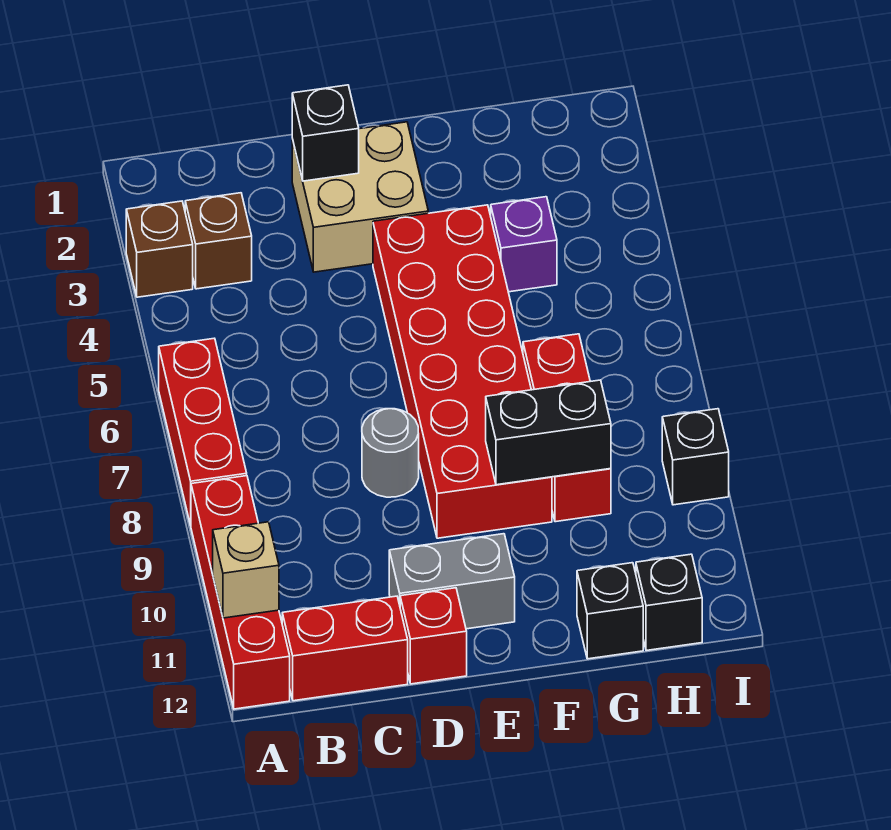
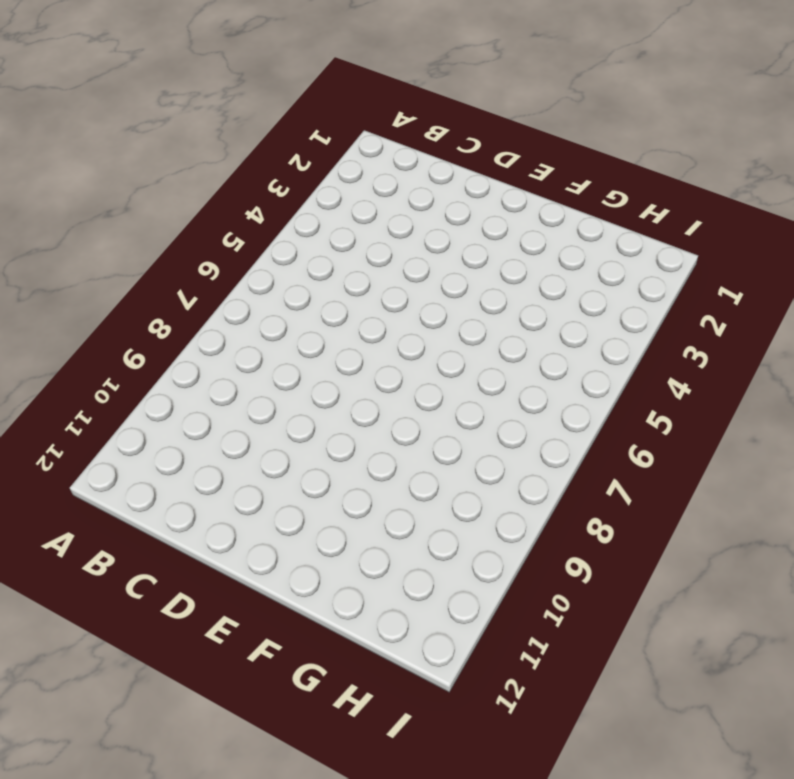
none -> brown 1x1 brick [126,201,193,297]
none -> red 1x3 brick [159,338,247,525]
none -> red 1x4 brick [191,476,290,709]

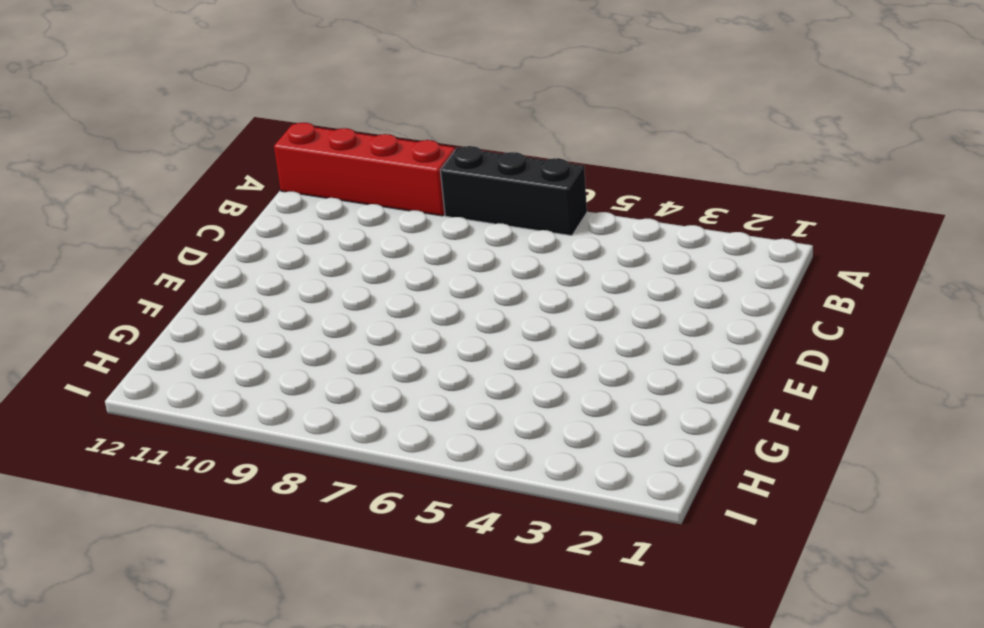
black 1x3 brick [440,146,587,236] -> red 1x3 brick [159,338,247,525]
none -> brown 1x1 brick [126,201,193,297]
none -> brown 1x1 brick [185,193,252,289]
none -> red 1x2 brick [282,596,408,701]

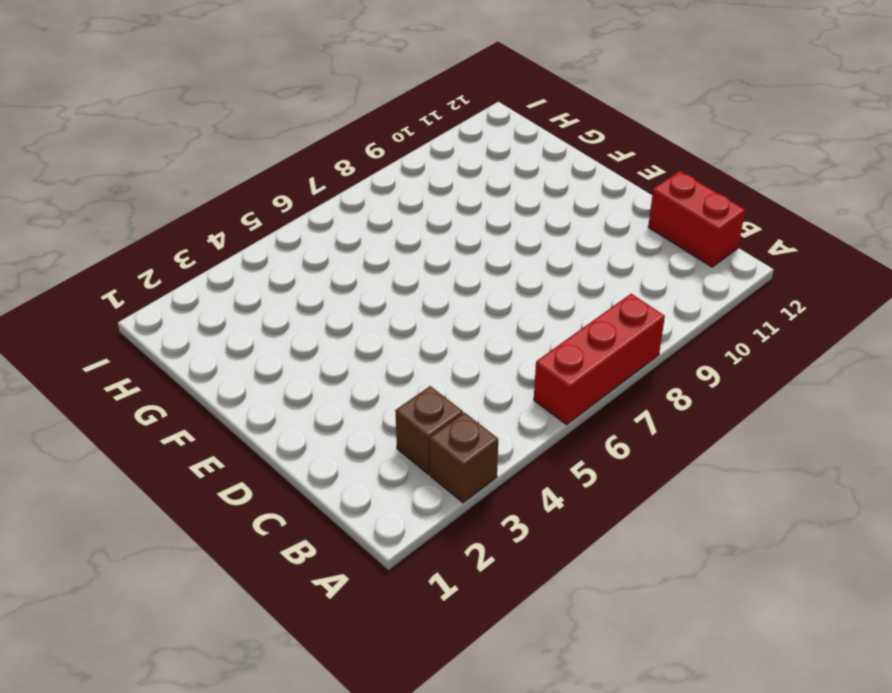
none -> red 1x4 brick [191,476,290,709]
none -> tan 2x2 brick [292,122,428,272]
none -> grey 1x1 round brick [362,409,419,497]

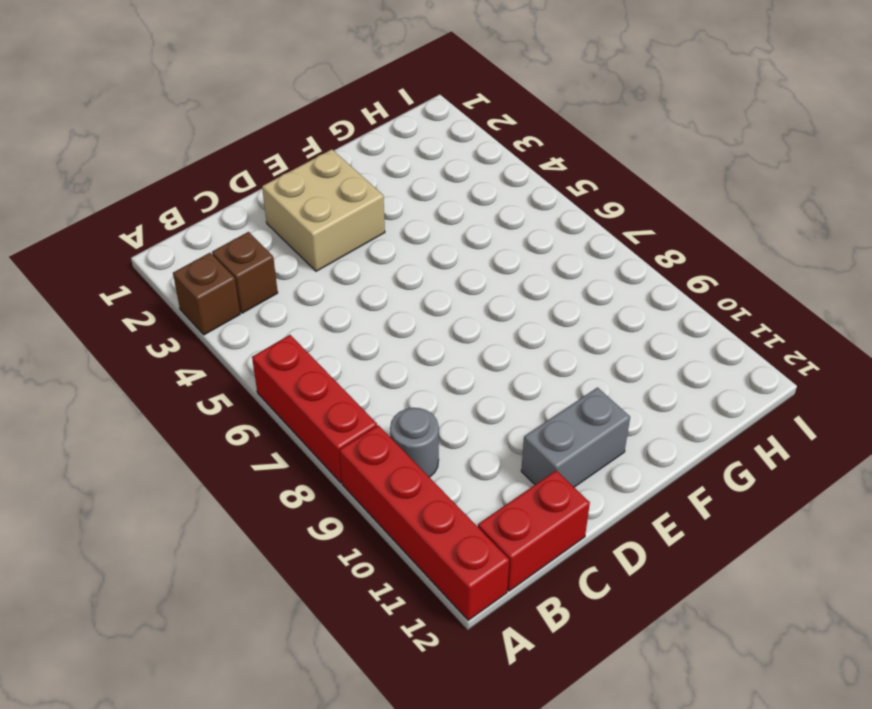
grey 1x1 round brick [390,408,439,477] -> grey 1x1 round brick moved to [362,409,419,497]
none -> red 1x1 brick [400,588,467,684]
none -> red 2x6 brick [373,205,552,538]
none -> purple 1x1 brick [491,197,557,292]

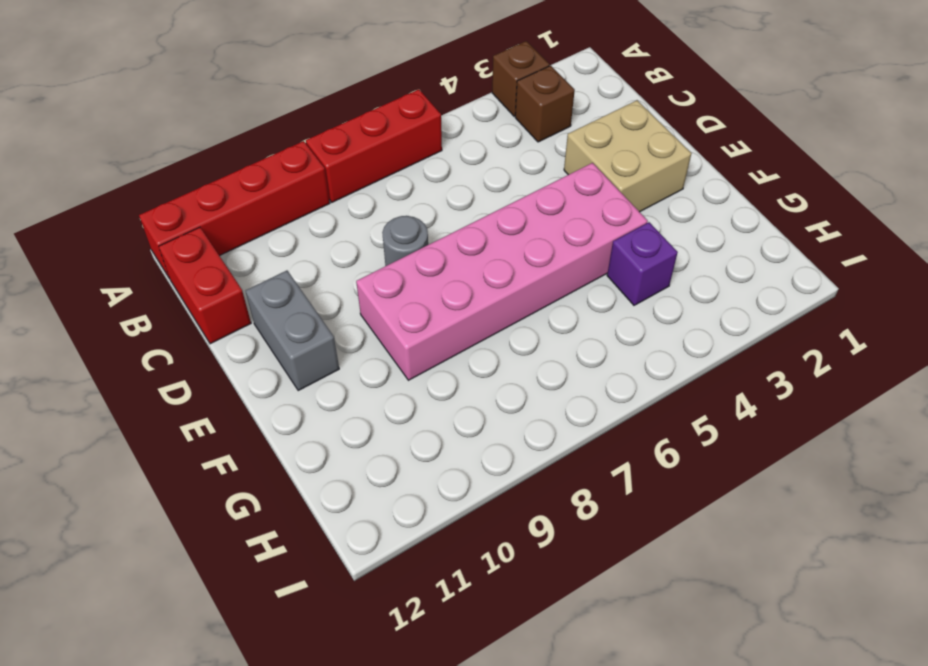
pink 2x6 brick [356,163,648,380] -> red 2x6 brick [373,205,552,538]
none -> red 1x1 brick [400,588,467,684]
none -> red 1x3 brick [523,334,611,522]
none -> black 1x1 brick [577,563,643,659]

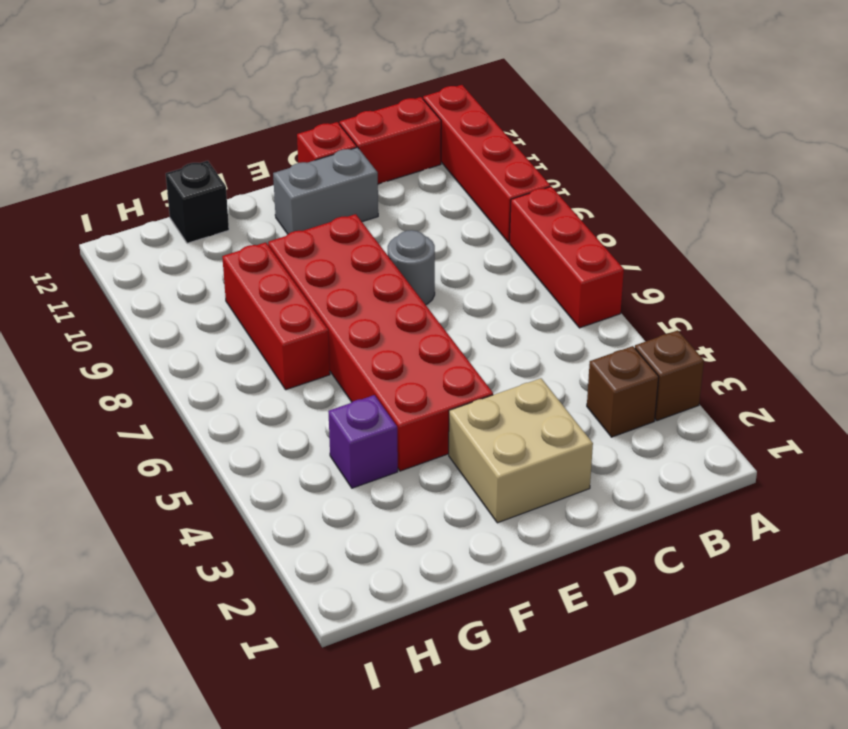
none -> black 1x1 brick [636,554,702,651]
none -> black 1x1 brick [662,409,729,505]
none -> tan 1x1 brick [213,522,279,618]

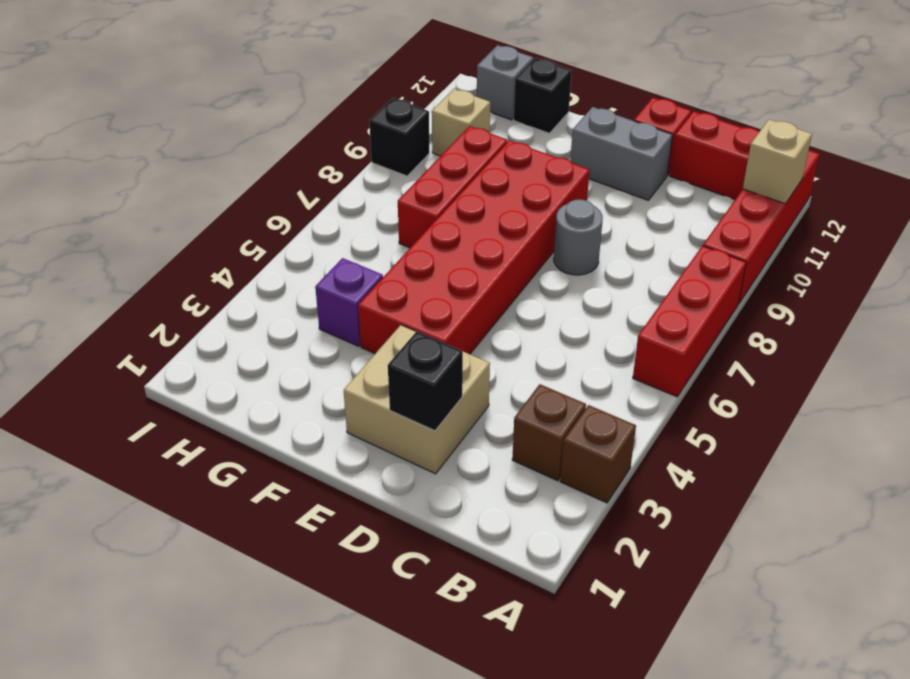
tan 1x1 brick [432,89,490,156] -> none
grey 1x1 brick [477,45,533,120] -> black 1x1 brick [636,554,702,651]
none -> black 1x2 brick [486,380,611,485]

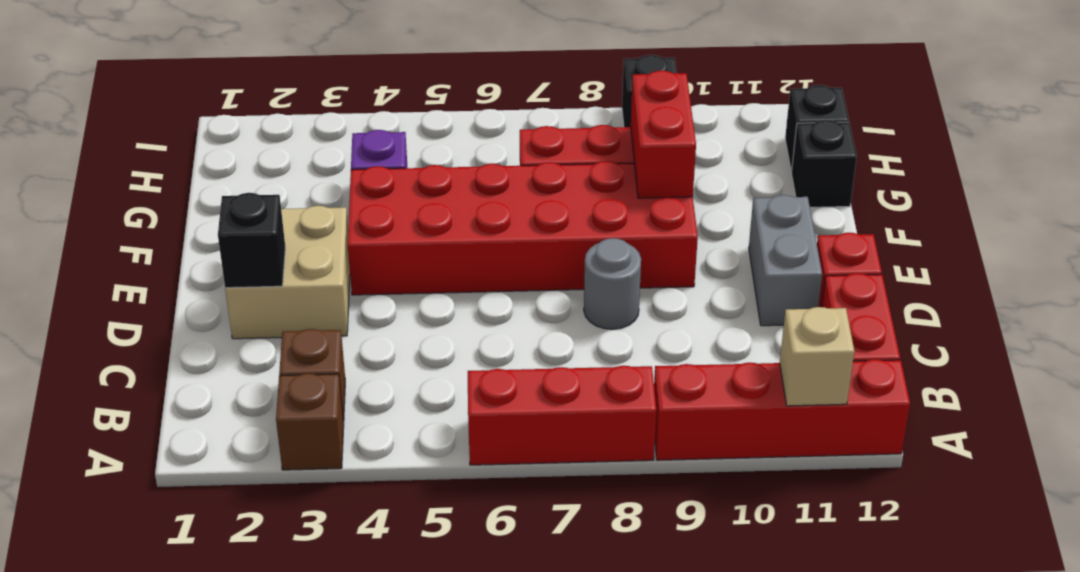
red 1x2 brick [631,70,696,198] -> black 1x2 brick [486,380,611,485]

